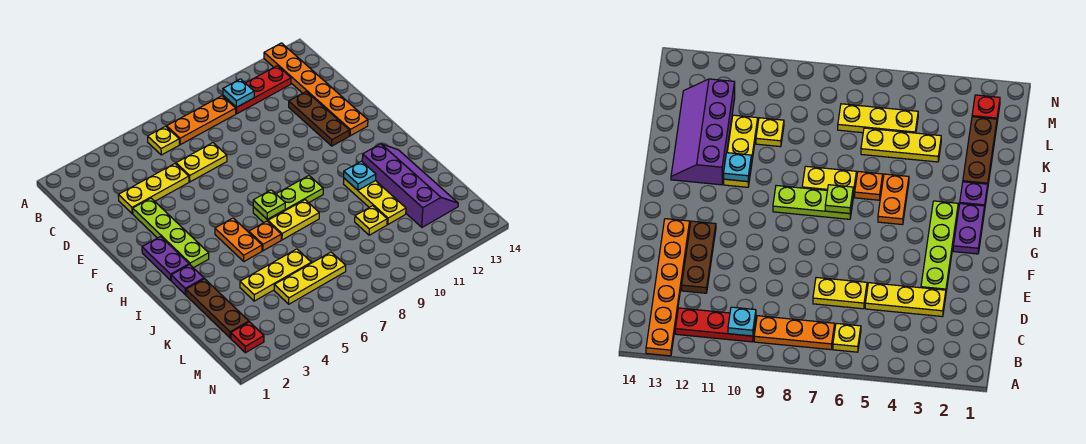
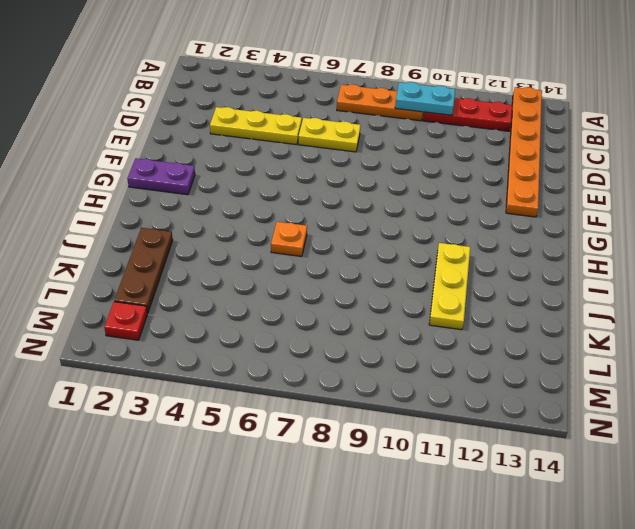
cyan 1x2 plate [395,82,455,115] -> cyan 1x1 plate [223,79,254,107]
purple 1x2 plate [127,158,195,195] -> purple 1x2 plate turned to [142,237,189,280]
none -> yellow 1x1 plate [148,126,179,155]
none -> brown 1x3 plate [289,92,349,146]
none -> lime 1x4 plate [133,198,209,268]

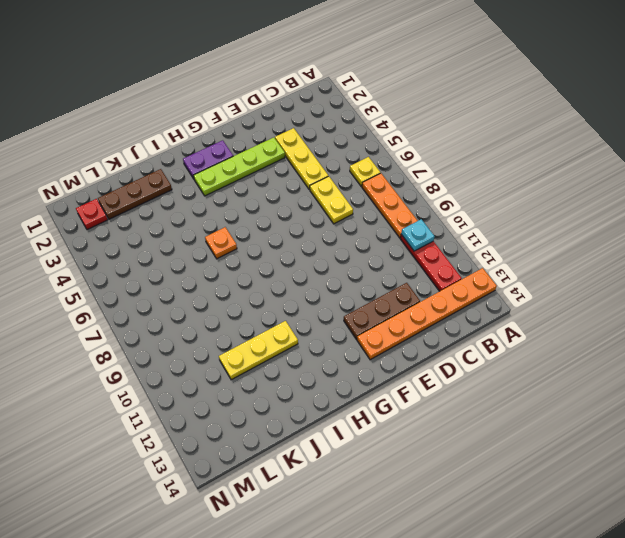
none -> orange 1x2 plate [215,218,262,261]
none -> lime 1x3 plate [253,176,323,223]
none -> purple 1x1 plate [171,265,204,295]

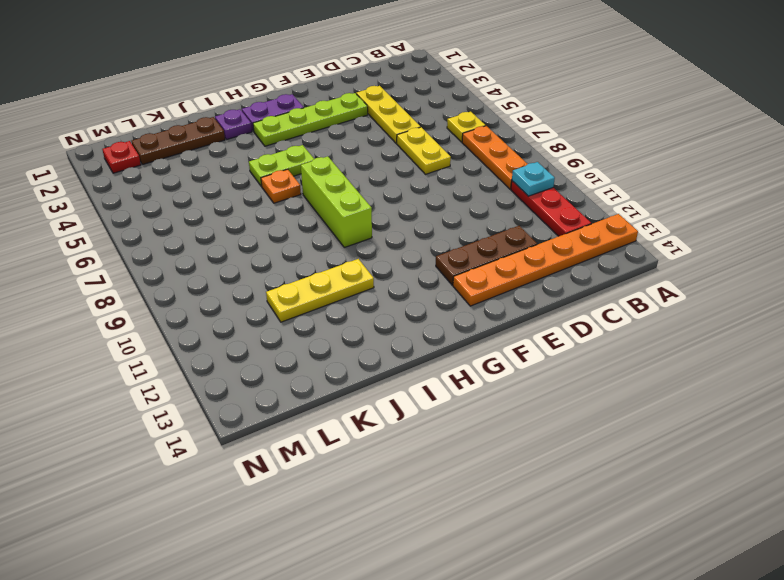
lime 1x2 plate [249,145,314,186] -> orange 1x2 plate [215,218,262,261]
lime 1x3 brick [301,156,372,247] -> lime 1x3 plate [253,176,323,223]
none -> yellow 1x2 plate [268,200,319,240]
none -> purple 2x4 slope [362,144,458,227]
none -> yellow 1x3 plate [240,249,311,301]

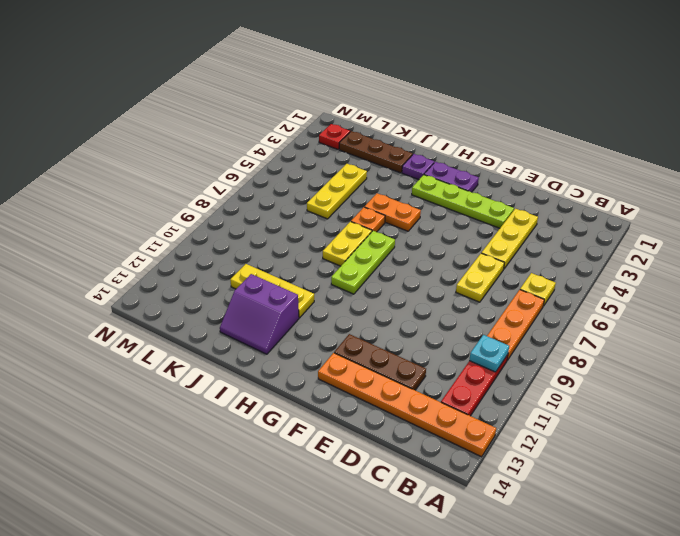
purple 2x2 slope [220,274,299,354] -> purple 2x4 slope [362,144,458,227]
none -> yellow 1x1 plate [355,206,387,235]
none -> yellow 1x3 plate [274,252,346,304]
none -> lime 1x1 plate [253,190,285,219]

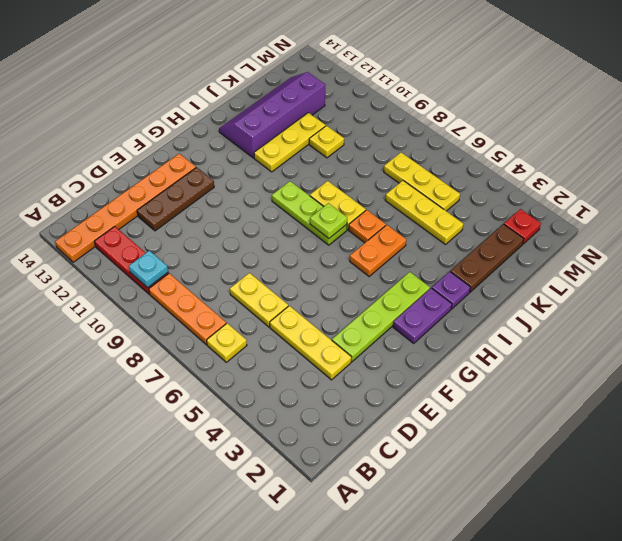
none -> cyan 1x1 plate [344,161,376,190]

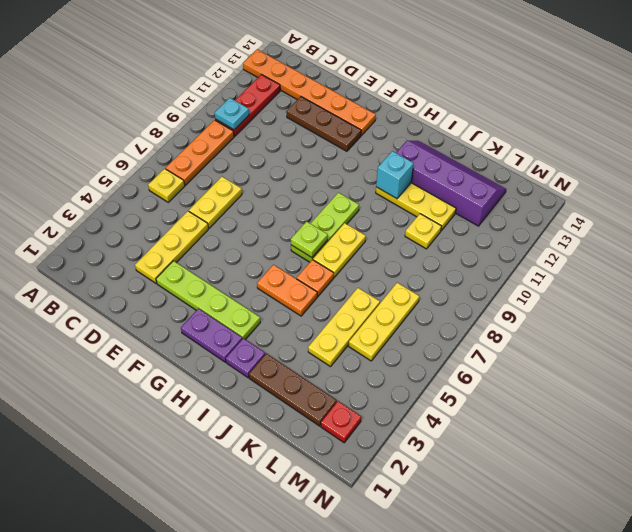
cyan 1x1 brick [376,151,414,199] -> cyan 1x1 plate [344,161,376,190]

